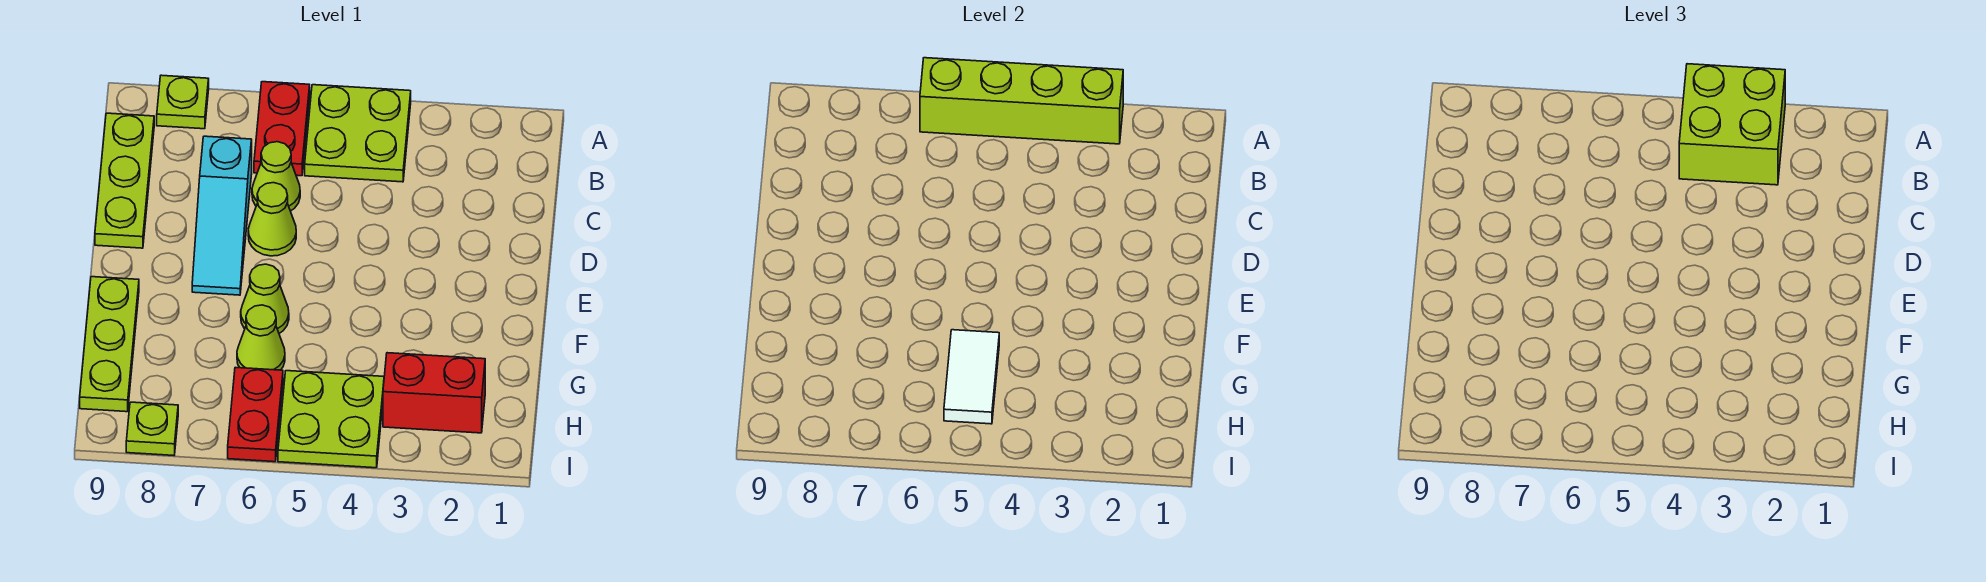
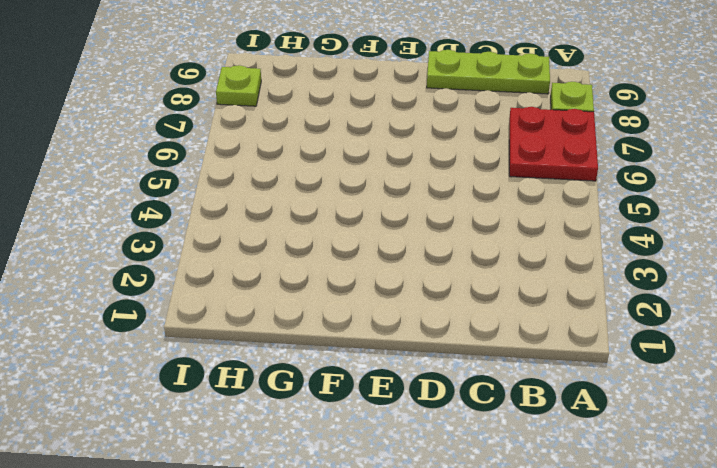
red 2x2 plate [509,107,598,181] -> red 1x2 plate [254,82,310,176]
none -> lime 2x2 plate [305,85,411,182]
none -> lime 1x1 cone [252,142,300,211]
none -> cyan 1x3 slope [192,136,252,295]

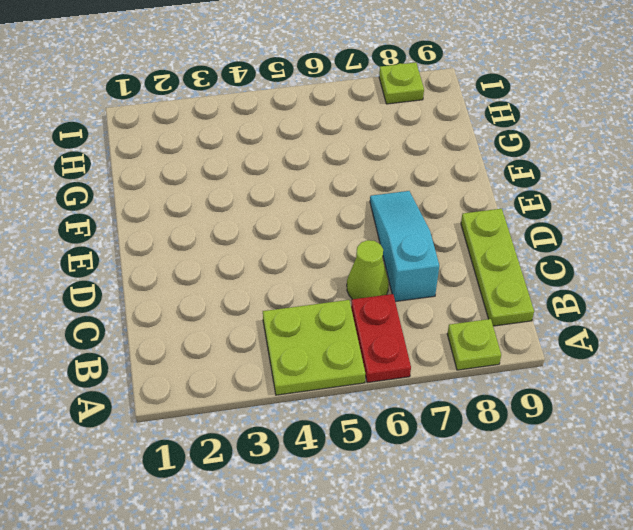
none -> lime 1x1 cone [248,183,296,256]
none -> lime 1x1 cone [241,264,289,333]
none -> lime 1x3 plate [80,277,139,412]

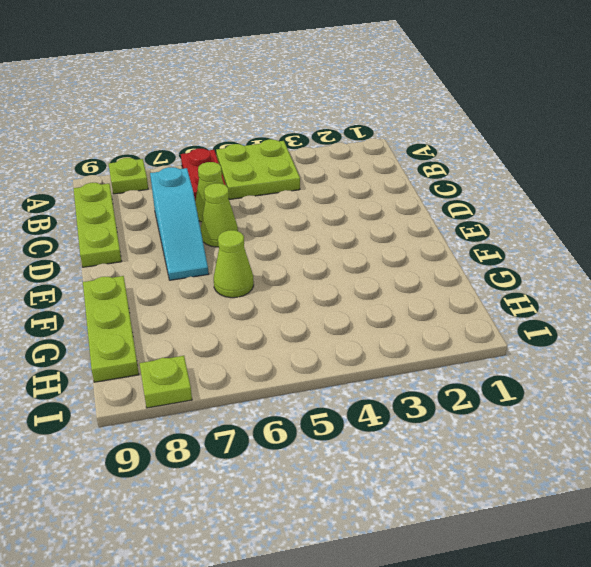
none -> lime 1x1 cone [237,305,285,370]
none -> red 1x2 brick [383,353,485,433]
none -> lime 2x2 plate [278,371,384,468]

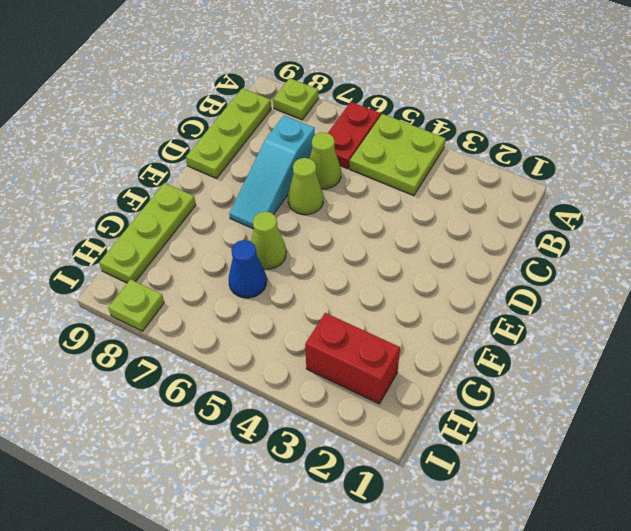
blue 1x1 cone [229,240,267,298] -> lime 1x1 cone [237,305,285,370]
none -> lime 2x2 plate [278,371,384,468]
none -> red 1x2 plate [228,367,283,462]
none -> lime 1x4 brick [920,58,1123,144]

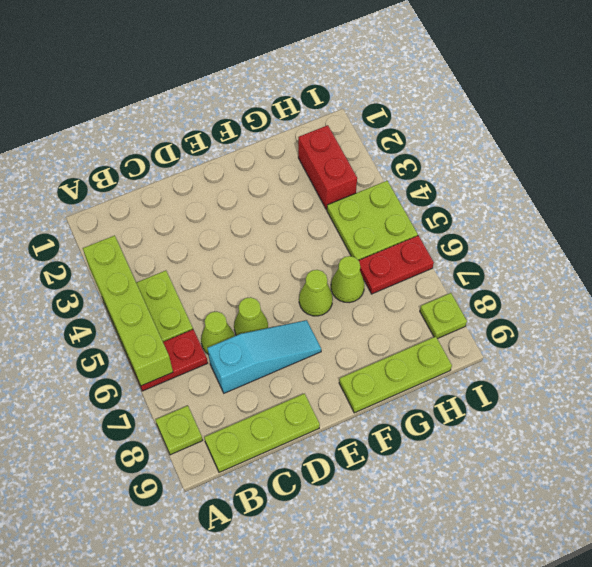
none -> white 1x2 tile [944,330,999,424]
none -> lime 2x2 brick [1679,64,1785,185]

